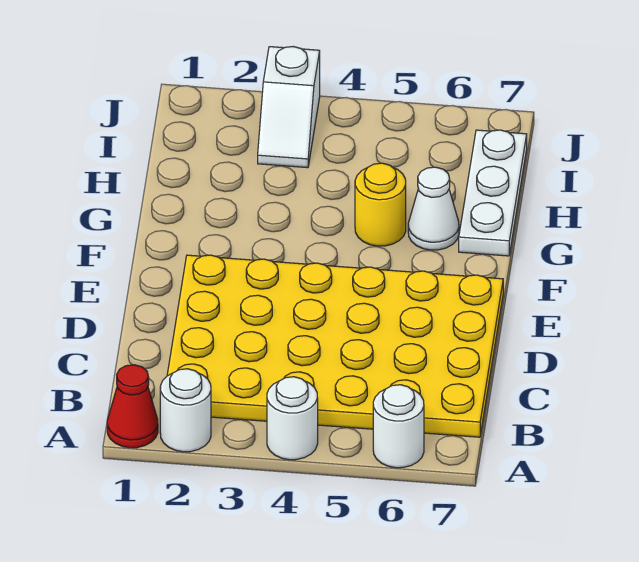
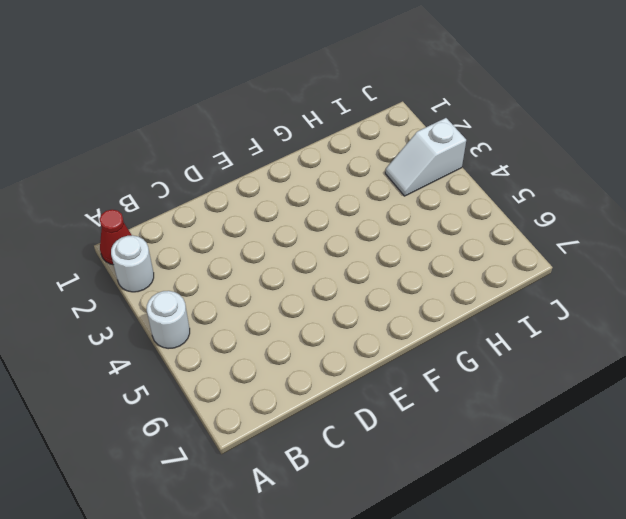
none -> white 1x1 round brick [373,385,424,468]
none -> yellow 4x6 plate [167,255,503,437]

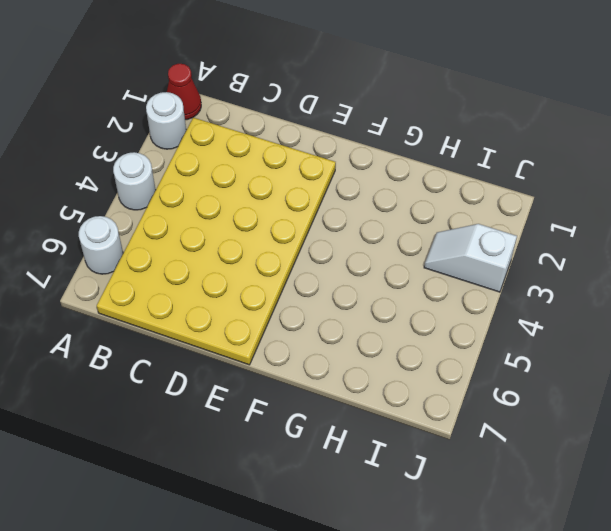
none -> yellow 1x1 round brick [355,163,406,246]
none -> white 1x1 cone [408,167,459,250]

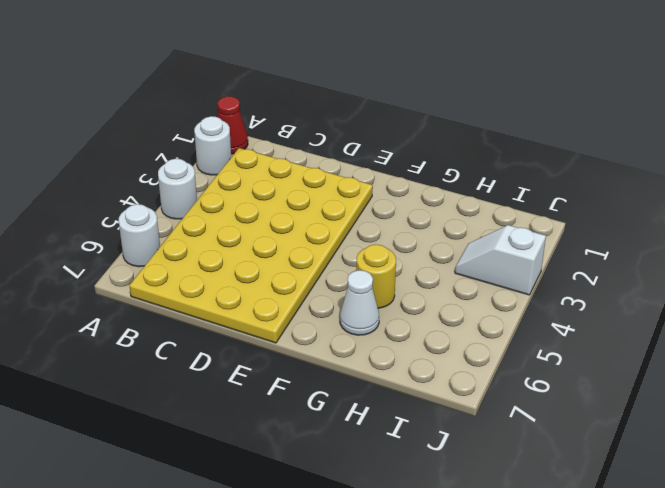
none -> white 1x3 plate [459,130,527,256]

